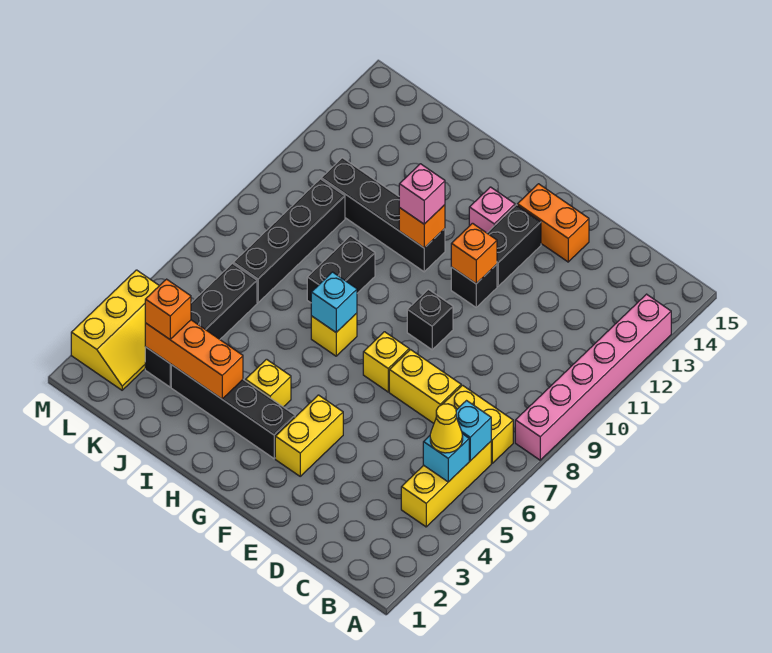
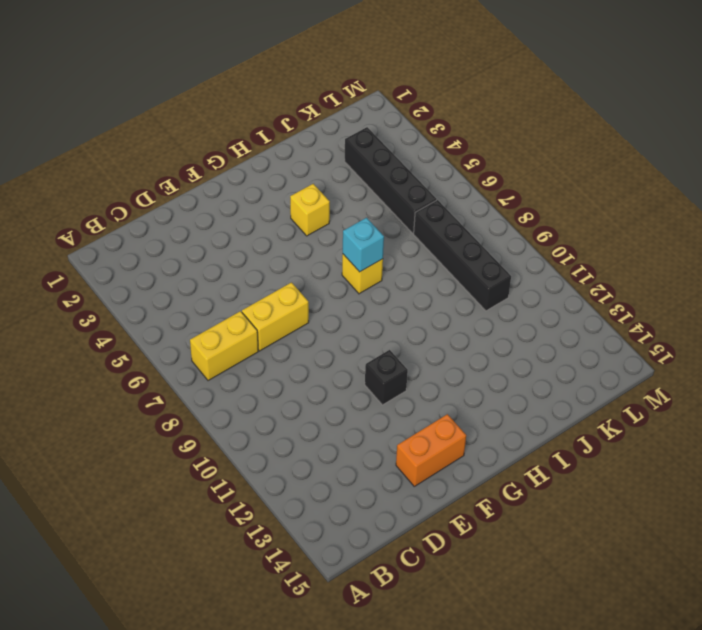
none -> pink 1x6 brick [515,294,671,460]
none -> yellow 1x3 brick [401,442,491,527]
none -> yellow 1x2 brick [275,395,343,476]

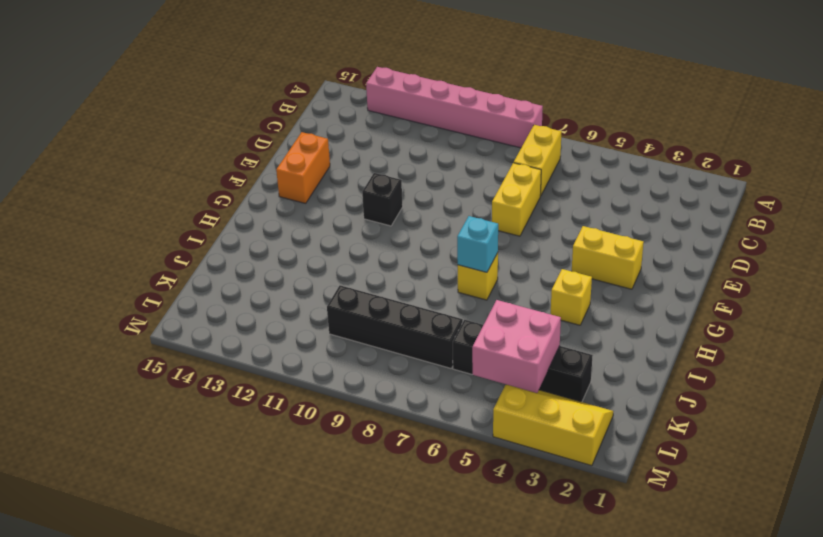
pink 2x2 brick [472,300,561,393] -> none
none -> yellow 1x3 brick [401,442,491,527]
none -> yellow 1x1 brick [363,332,409,392]
none -> black 1x1 brick [407,289,453,350]

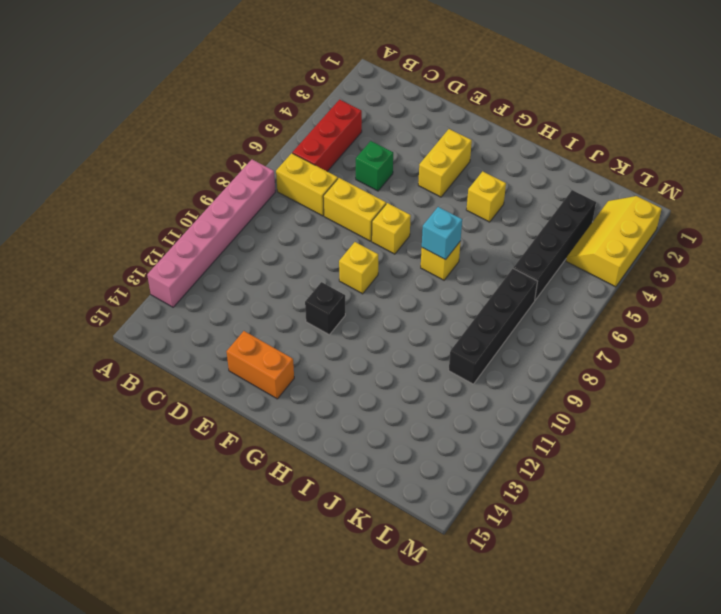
red 1x3 brick [292,100,362,171] -> yellow 1x3 brick [401,442,491,527]
green 1x1 brick [356,141,393,191] -> none
yellow 1x1 brick [339,242,378,294] -> black 1x1 brick [407,289,453,350]
none -> black 1x2 brick [487,205,541,286]
none -> black 1x4 brick [171,365,295,459]
none -> pink 1x1 brick [469,187,515,233]

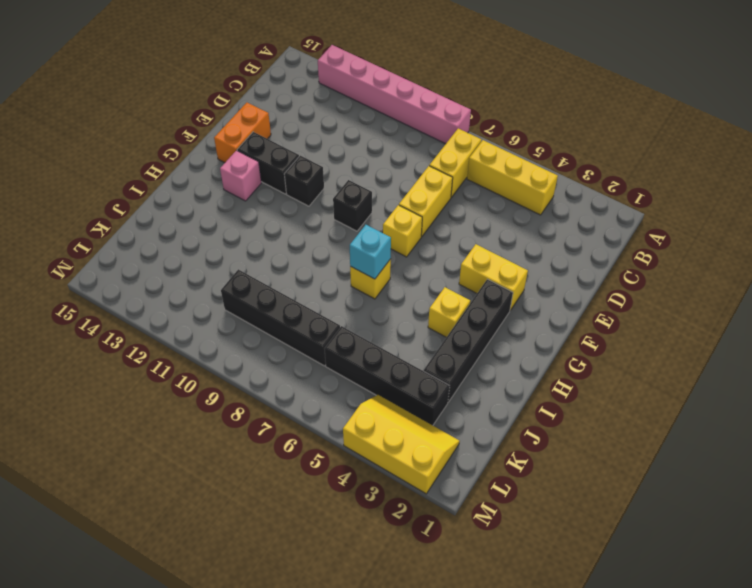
none -> black 1x4 brick [321,158,445,272]
none -> black 1x2 brick [307,236,375,303]
none -> cyan 1x1 brick [423,434,469,482]

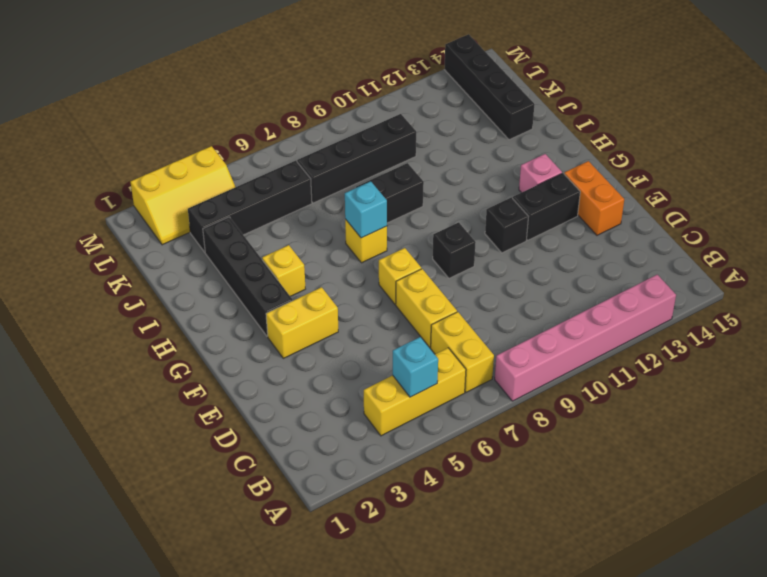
black 1x4 brick [444,34,535,140] -> black 1x4 brick moved to [321,158,445,272]
none -> cyan 1x1 brick [456,401,491,461]
none -> orange 1x1 brick [451,223,497,284]
none -> orange 1x1 brick [399,205,445,248]

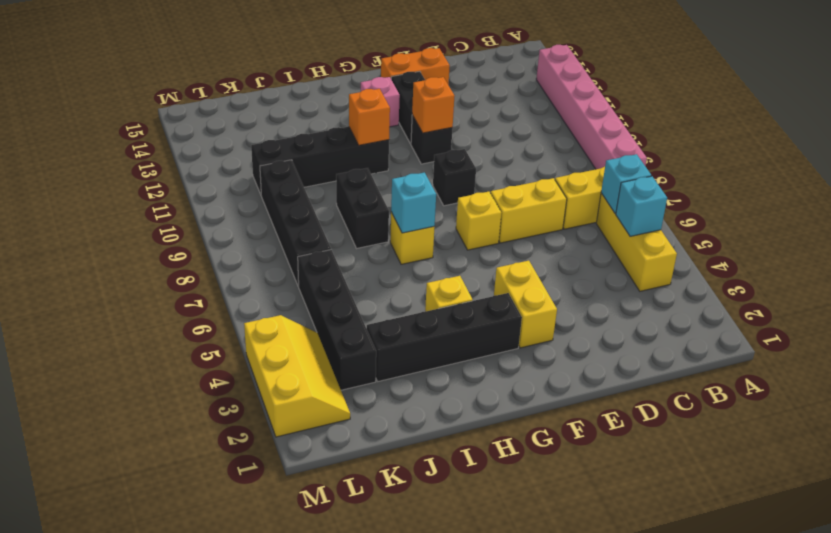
none -> orange 1x3 brick [145,320,243,399]
none -> yellow 1x1 cone [430,404,463,453]
none -> pink 1x1 brick [399,164,445,224]

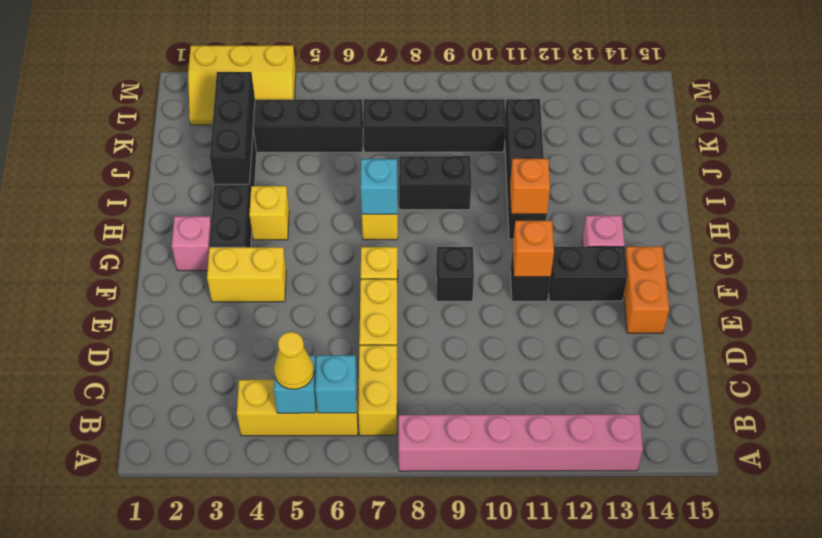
pink 1x1 brick [172,216,211,271] -> pink 1x1 brick moved to [399,164,445,224]
black 1x3 brick [210,72,255,184] -> orange 1x3 brick [145,320,243,399]
none -> orange 1x1 brick [145,279,191,339]

